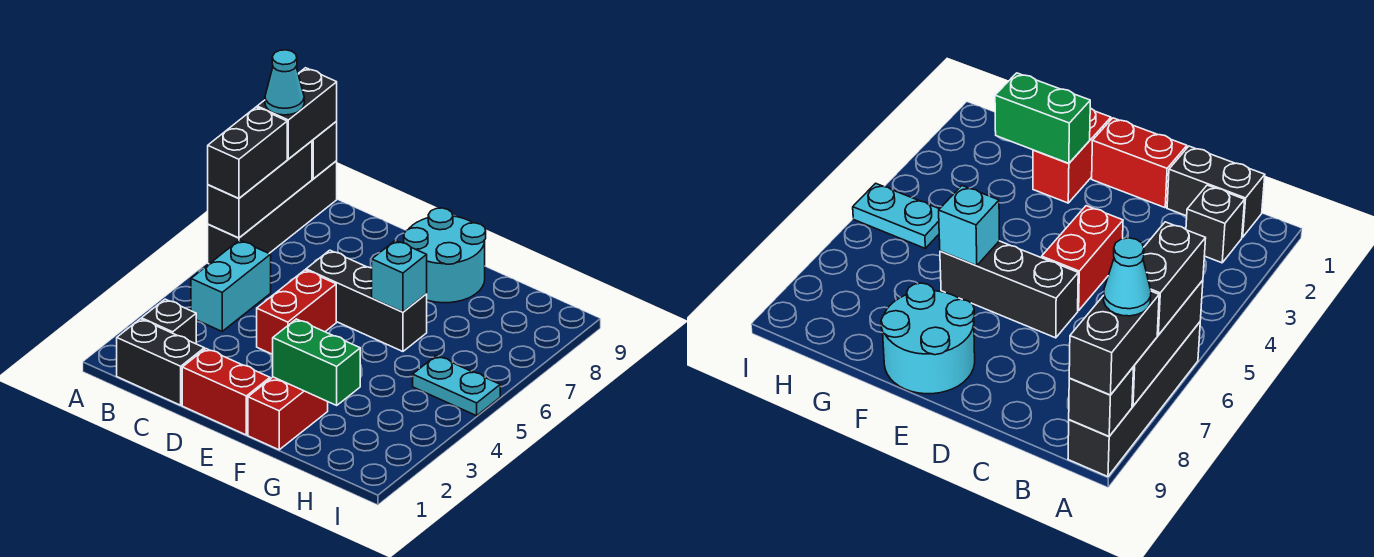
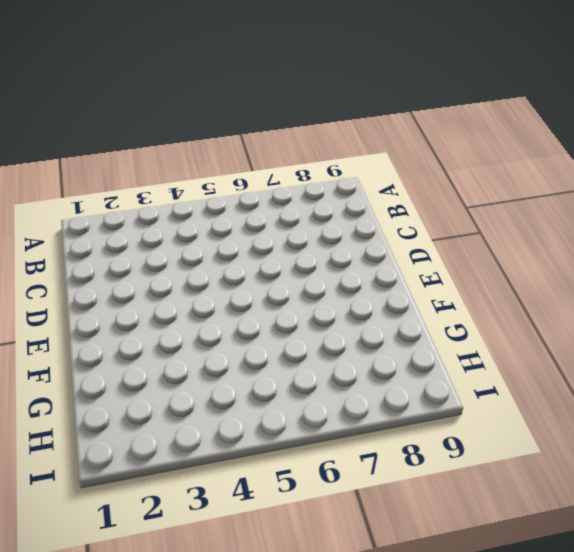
none -> black 1x4 brick [208,161,337,264]
none -> black 1x2 brick [117,319,204,405]
none -> black 1x1 brick [141,299,196,344]

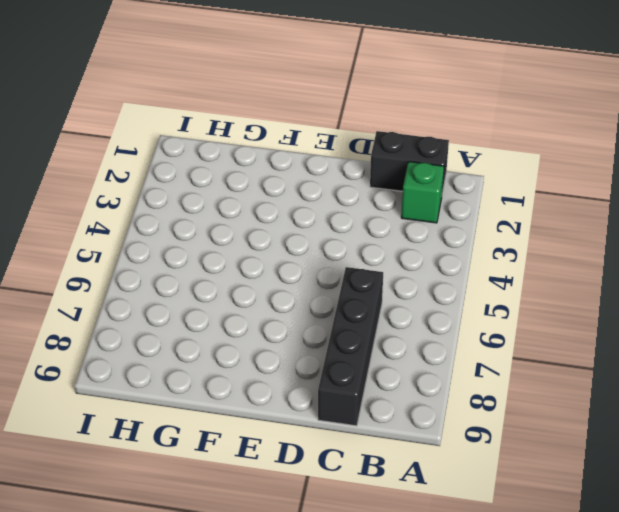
green 1x1 brick [401,162,444,223] -> black 1x1 brick [141,299,196,344]
black 1x4 brick [318,267,383,426] -> black 1x4 brick moved to [208,161,337,264]
none -> cyan 1x2 brick [191,240,271,331]
none -> red 1x2 brick [182,349,270,435]
none -> red 1x2 brick [257,270,336,354]

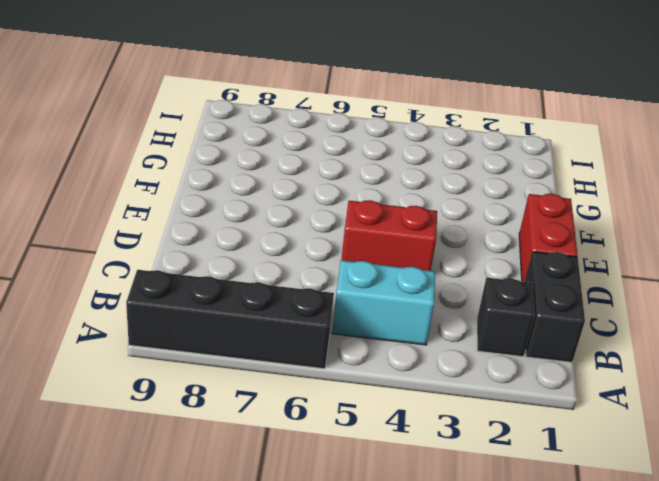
none -> black 1x3 brick [306,250,427,351]
none -> cyan 2x2 round brick [404,208,486,303]
none -> red 1x2 brick [248,377,328,450]

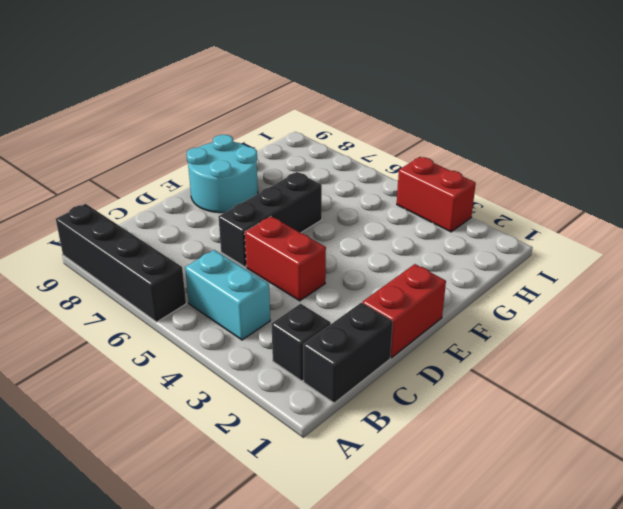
red 1x2 brick [397,157,476,232] -> red 1x2 brick moved to [248,377,328,450]
none -> cyan 1x2 plate [413,356,500,416]
none -> black 1x3 brick [208,141,312,238]
none -> black 1x1 brick [312,121,337,179]

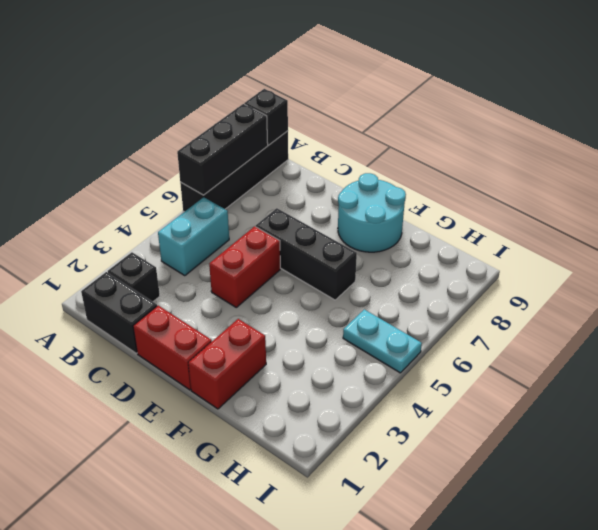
none -> green 1x2 brick [273,319,360,405]
none -> cyan 1x1 brick [372,240,427,312]
none -> black 1x2 brick [208,107,287,199]

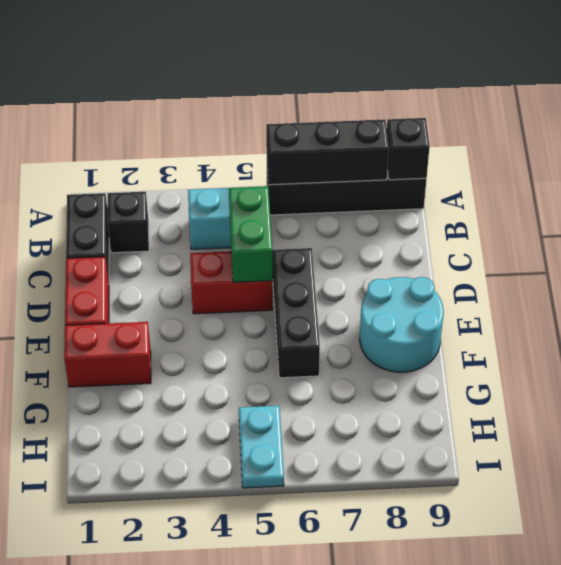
green 1x2 brick [229,186,273,282] -> green 1x2 brick moved to [273,319,360,405]
none -> cyan 1x1 brick [372,240,427,312]
none -> black 1x2 brick [208,107,287,199]
none -> black 1x2 brick [257,68,337,159]

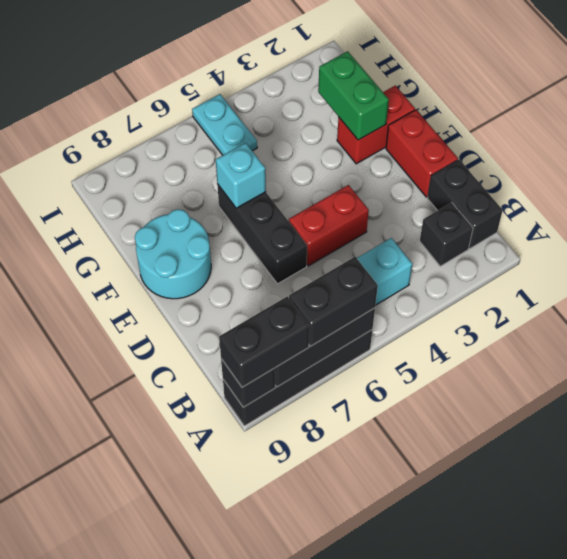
none -> cyan 1x1 cone [265,50,304,115]

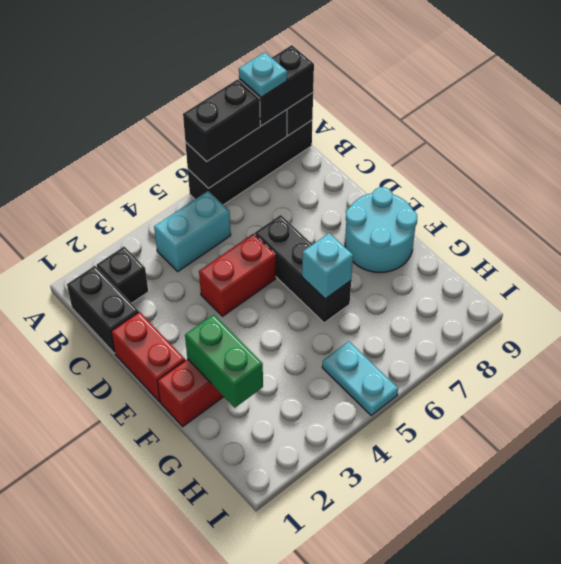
cyan 1x1 plate [239,52,287,97] -> cyan 1x1 cone [265,50,304,115]

